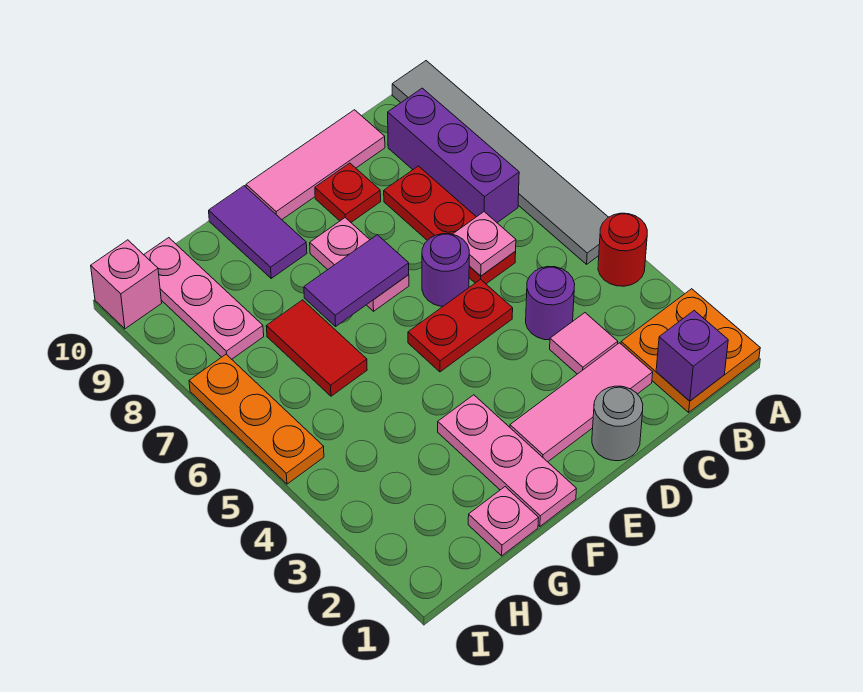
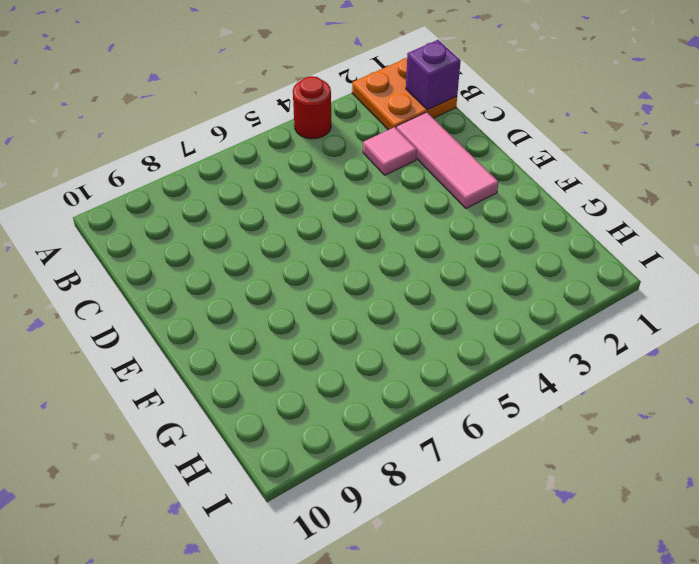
none -> grey 1x6 tile [392,61,608,264]
none -> purple 1x3 brick [388,88,519,223]
none -> purple 1x1 round brick [526,267,575,340]

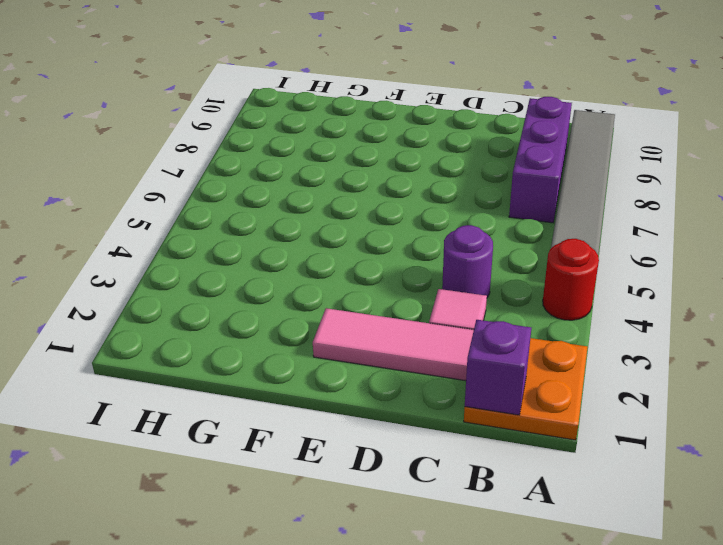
none -> red 1x3 plate [384,166,516,284]
none -> pink 1x3 tile [246,110,385,219]
none -> grey 1x1 round brick [592,386,643,461]

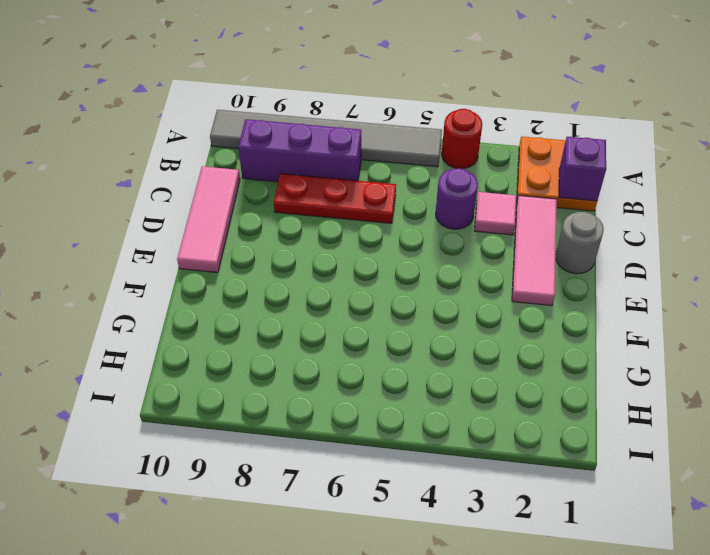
none -> red 1x2 plate [408,279,513,372]
none -> purple 1x1 round brick [422,234,470,306]
none -> red 1x1 plate [315,163,381,222]

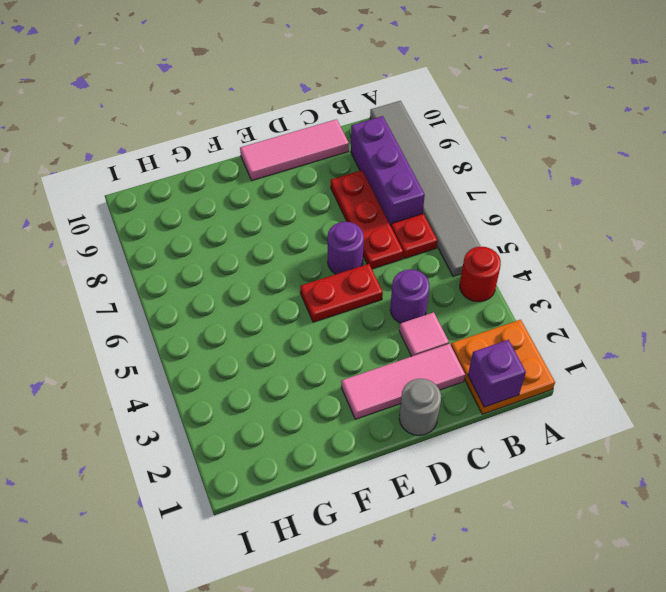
red 1x1 plate [391,214,437,259] -> red 1x1 plate moved to [315,163,381,222]
none -> pink 1x2 plate [310,218,409,311]
none -> pink 1x3 plate [438,395,576,526]
none -> purple 1x2 tile [209,186,307,278]

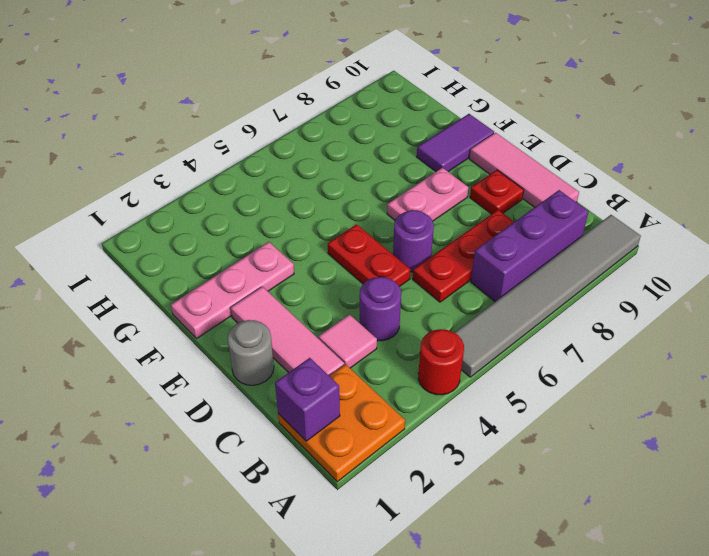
none -> pink 1x1 plate [468,487,538,556]
none -> red 1x2 tile [266,300,367,396]
none -> pink 1x3 plate [144,238,264,359]

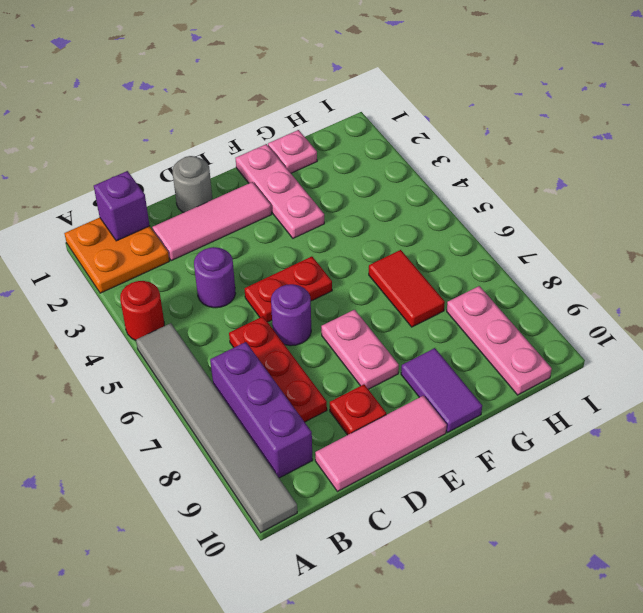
none -> pink 1x1 tile [550,313,618,374]
none -> orange 1x3 plate [189,354,324,484]
none -> pink 1x1 brick [91,240,162,329]

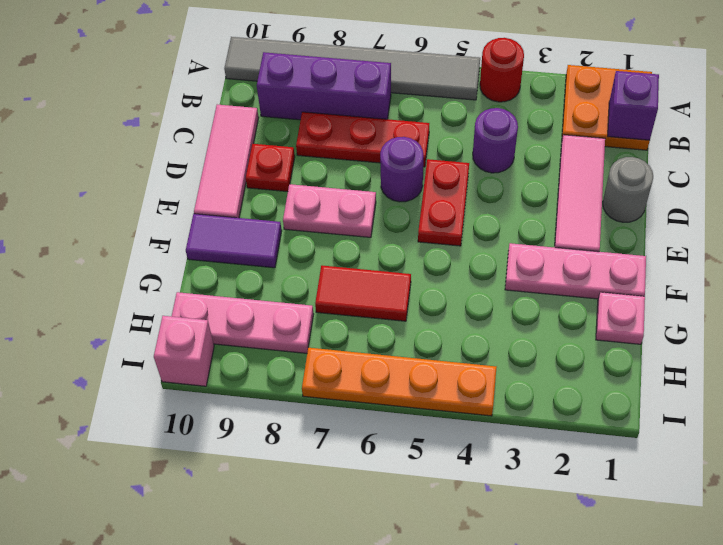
orange 1x4 plate [302,348,497,416] -> orange 1x3 plate [189,354,324,484]
none -> pink 1x1 tile [550,313,618,374]
none -> pink 1x1 plate [453,212,516,276]
none -> purple 1x2 tile [304,235,409,326]

